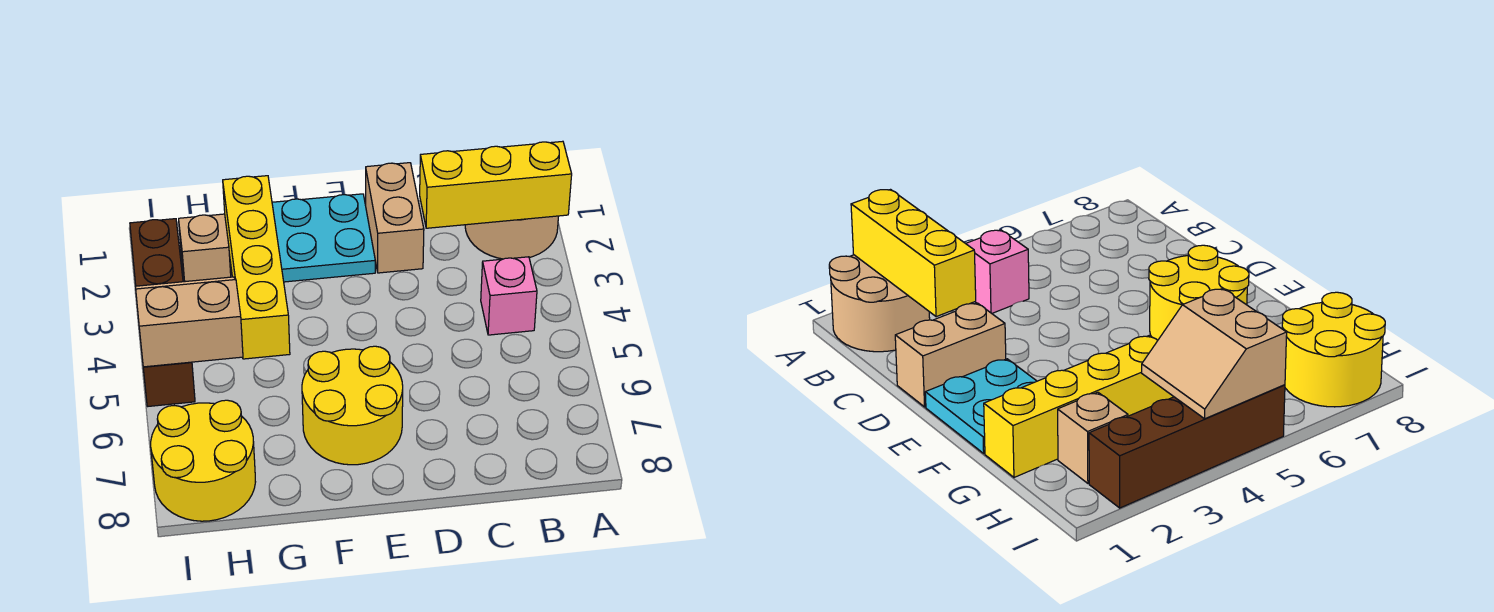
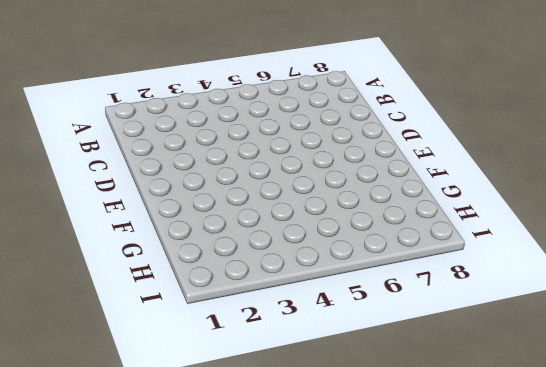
none -> tan 2x2 round brick [465,216,558,259]
none -> pink 1x1 brick [481,257,537,335]

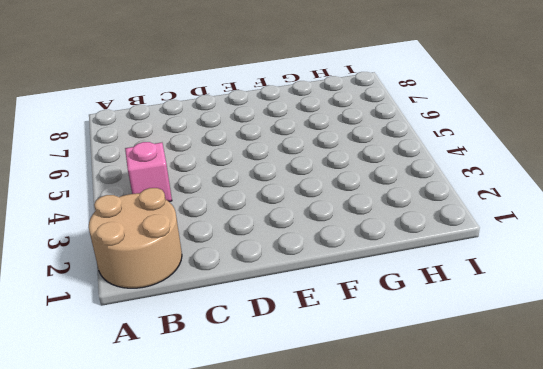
none -> tan 1x2 brick [366,163,424,273]
none -> cyan 2x2 plate [272,194,375,282]

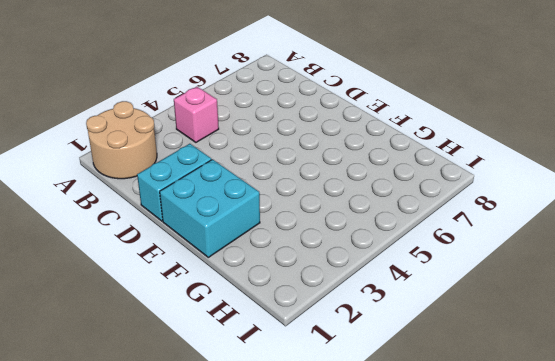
cyan 1x2 brick [137,144,211,221] -> tan 1x2 brick [366,163,424,273]
cyan 2x2 brick [160,159,260,257] -> cyan 2x2 plate [272,194,375,282]
none -> yellow 2x2 round brick [302,346,403,465]
none -> yellow 1x4 brick [223,176,290,359]

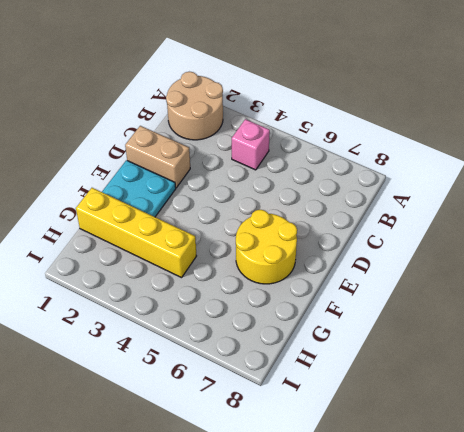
none -> tan 1x1 brick [179,214,231,282]
none -> yellow 2x2 round brick [151,400,255,521]

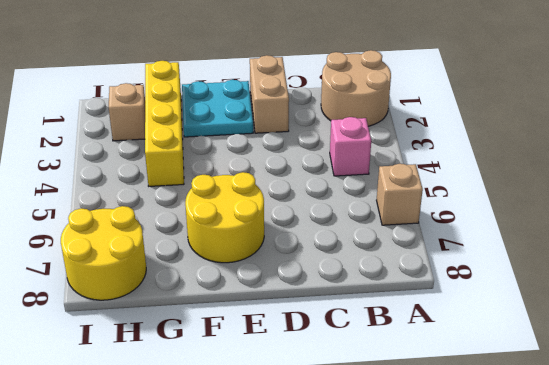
tan 1x1 brick [377,164,423,225] -> none
none -> brown 1x4 brick [130,219,195,406]
none -> yellow 1x3 brick [420,141,572,228]

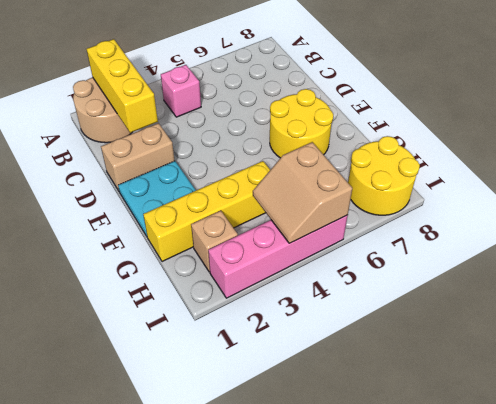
pink 1x4 brick [208,215,348,298] -> brown 1x4 brick [130,219,195,406]

